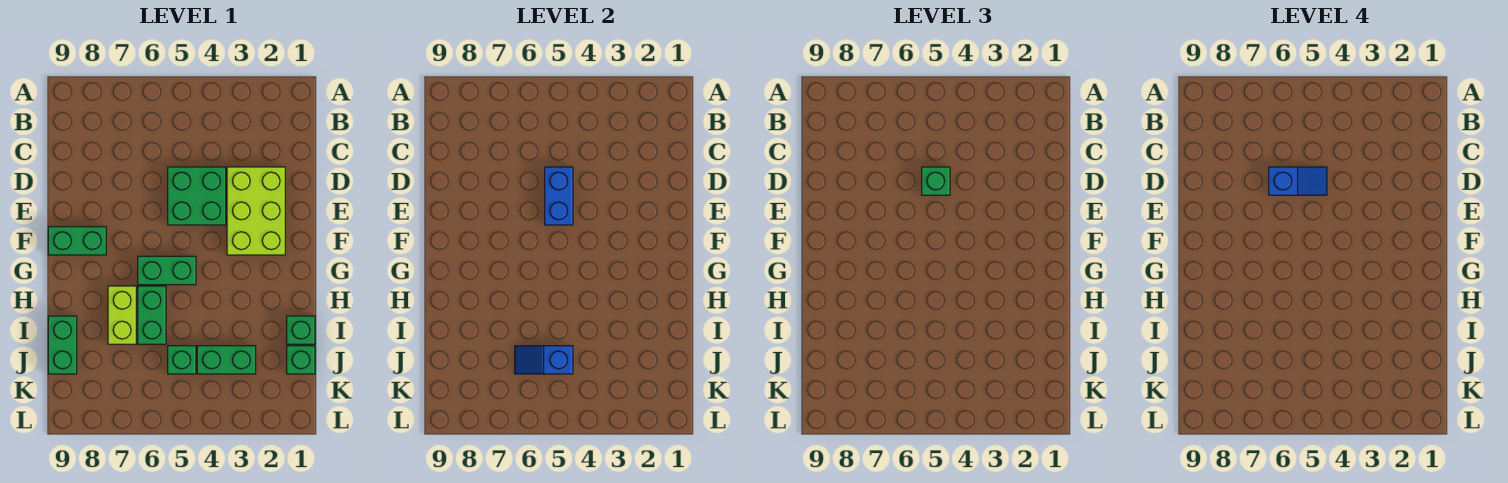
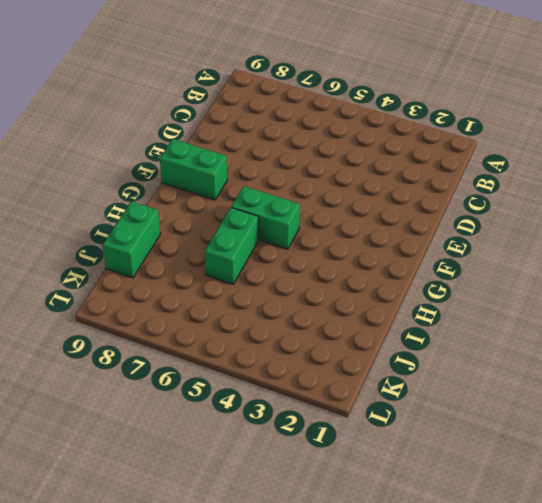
none -> lime 2x3 brick [227,167,285,255]
none -> green 2x2 brick [168,167,226,225]
none -> lime 1x2 brick [108,286,136,344]

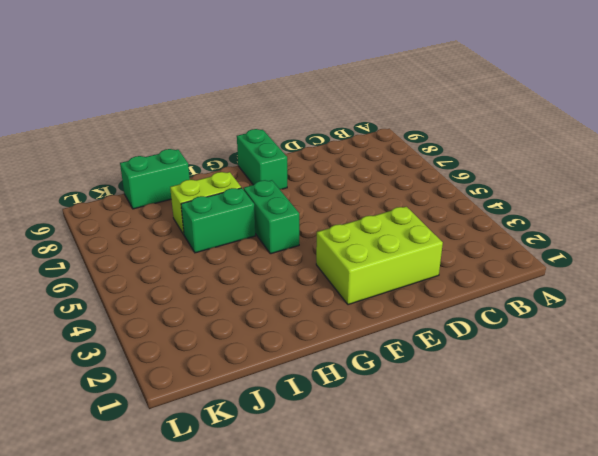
none -> green 2x2 brick [168,167,226,225]
none -> green 1x1 brick [287,316,315,344]
none -> green 1x1 brick [287,346,315,374]

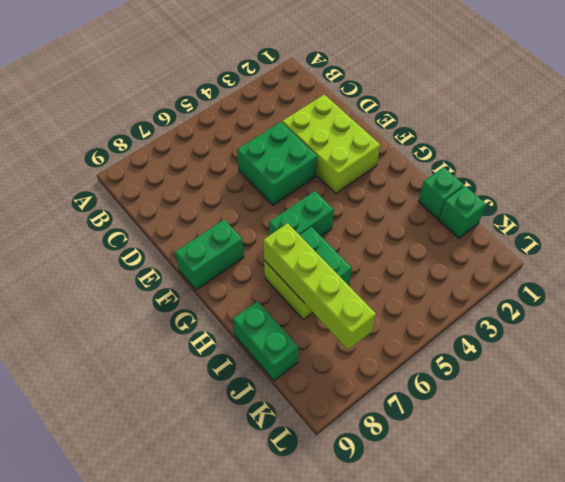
lime 1x4 brick [263,223,376,350] -> none
none -> green 1x2 brick [197,346,256,374]
none -> green 1x1 brick [168,346,196,374]
none -> blue 1x2 brick [545,167,573,225]

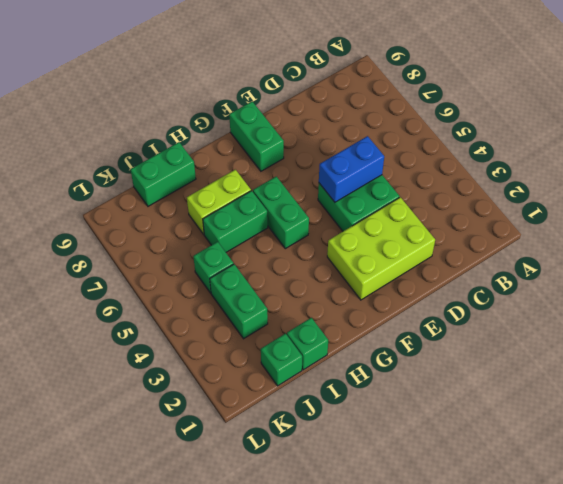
none -> blue 1x2 slope [515,346,573,374]
none -> green 1x1 brick [922,167,950,195]
none -> blue 1x2 slope [1269,167,1327,195]

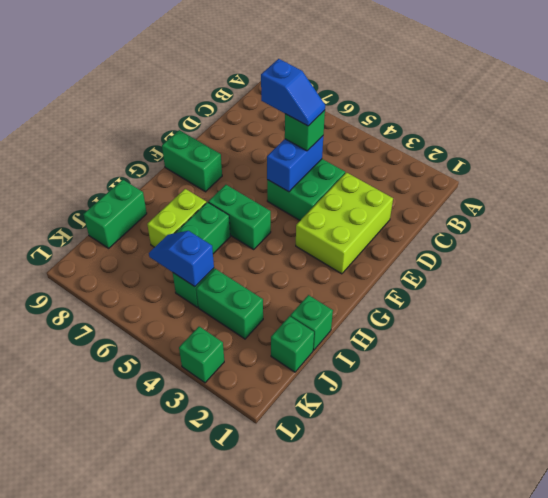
green 1x1 brick [179,327,224,383] -> none

